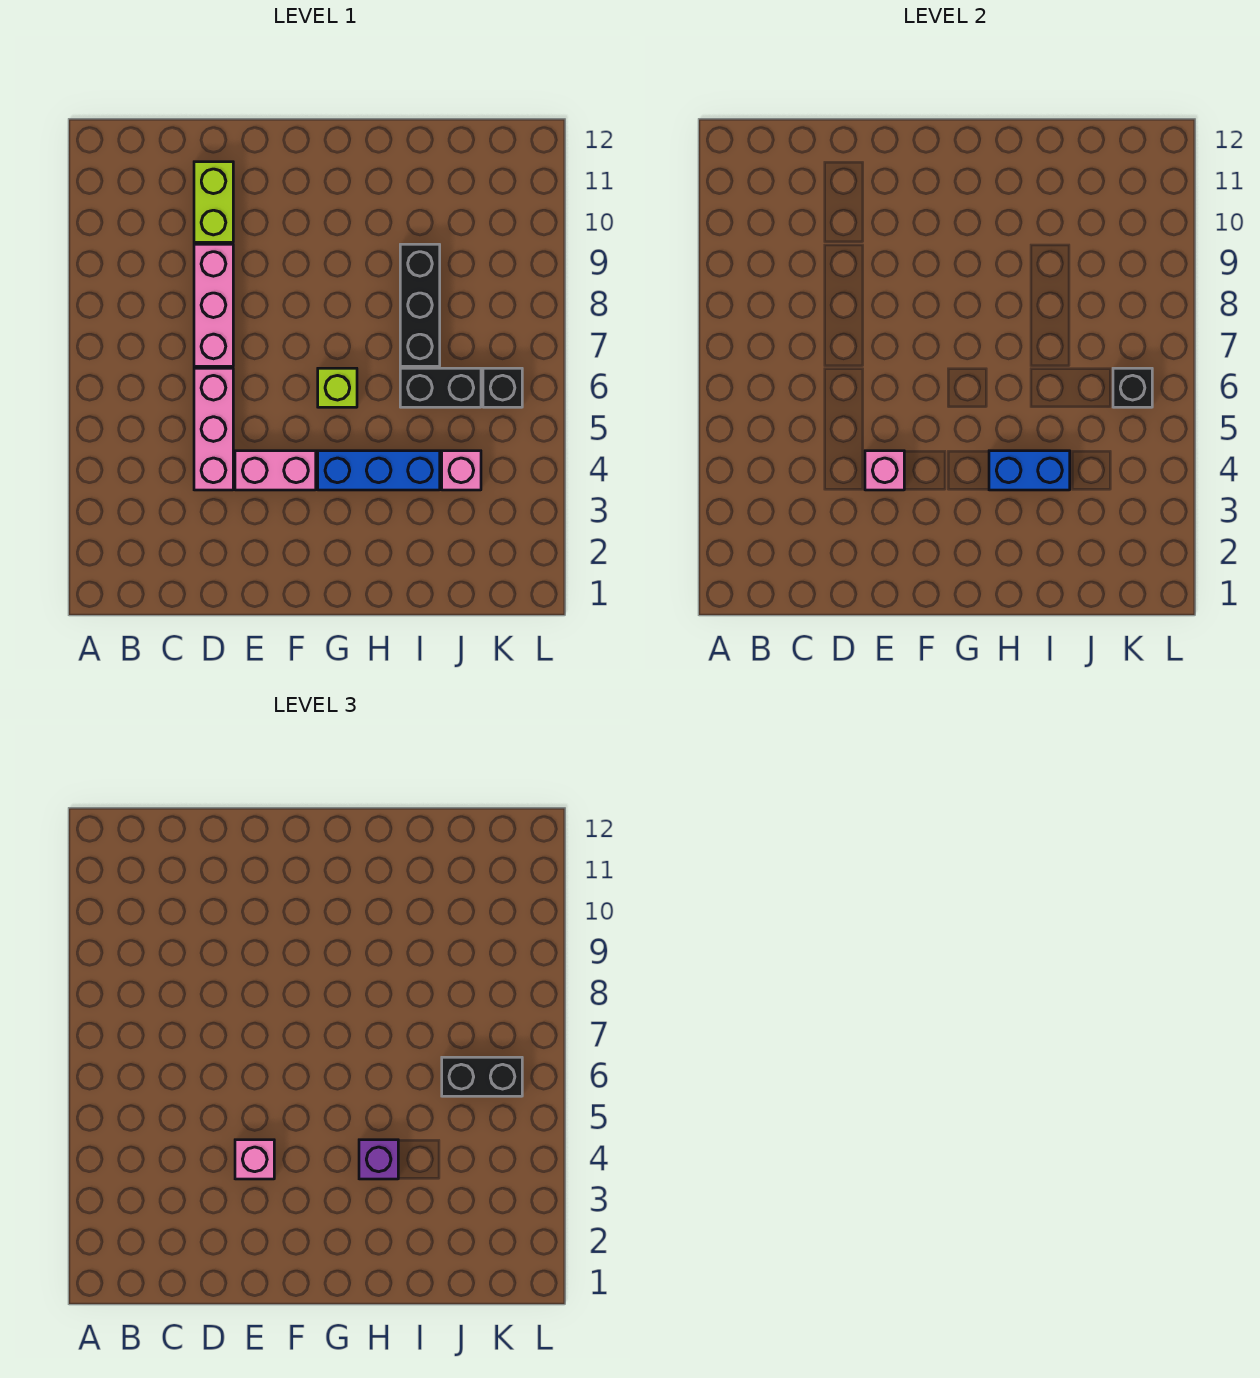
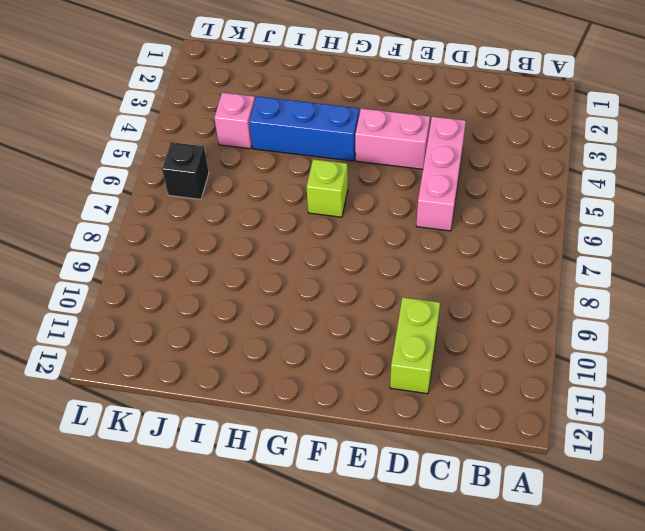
none -> pink 1x3 brick [194,244,233,366]
none -> black 1x2 brick [400,368,481,407]
none -> black 1x3 brick [400,244,440,366]

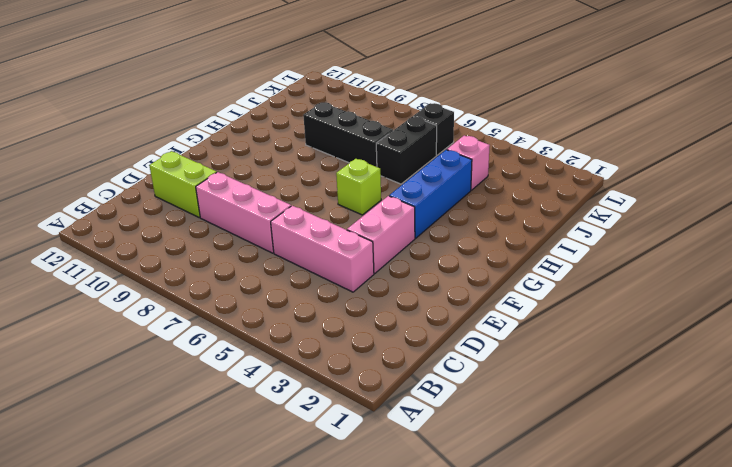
none -> pink 1x1 brick [865,451,904,490]
none -> blue 1x2 brick [989,451,1070,490]
none -> black 1x1 brick [1113,368,1152,407]

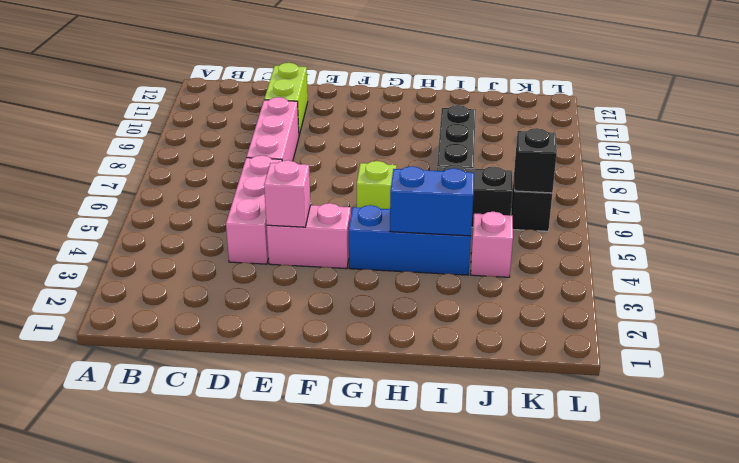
none -> pink 1x1 brick [235,1140,274,1179]
none -> purple 1x1 brick [359,1140,398,1179]
none -> black 1x2 brick [442,1057,522,1096]

